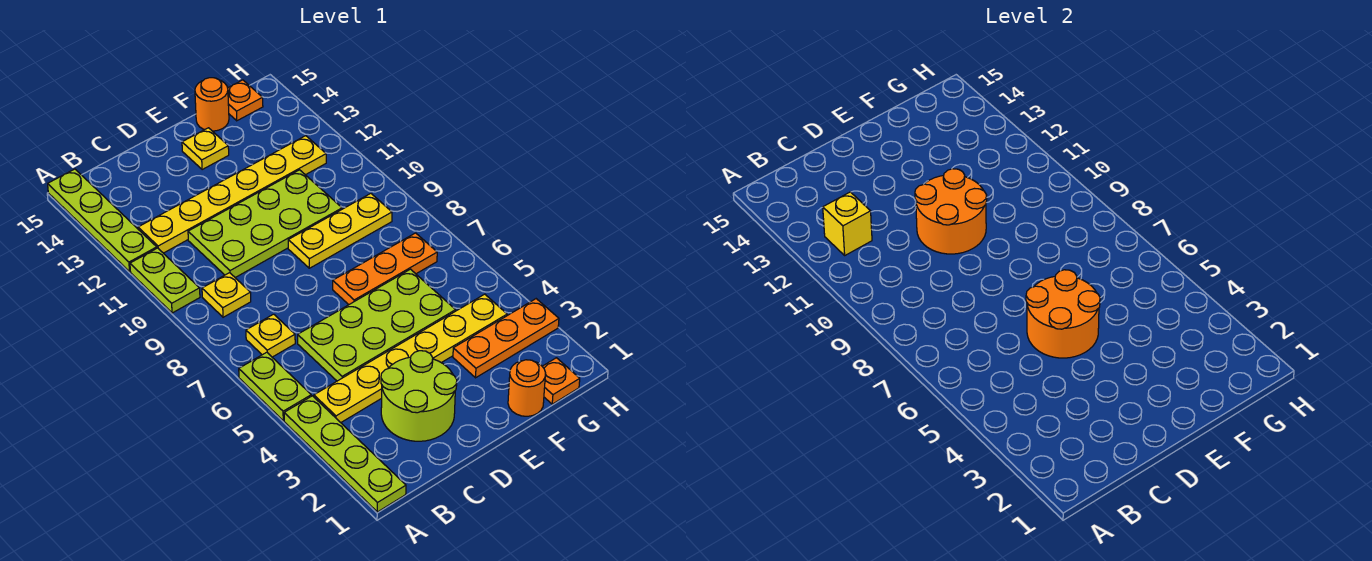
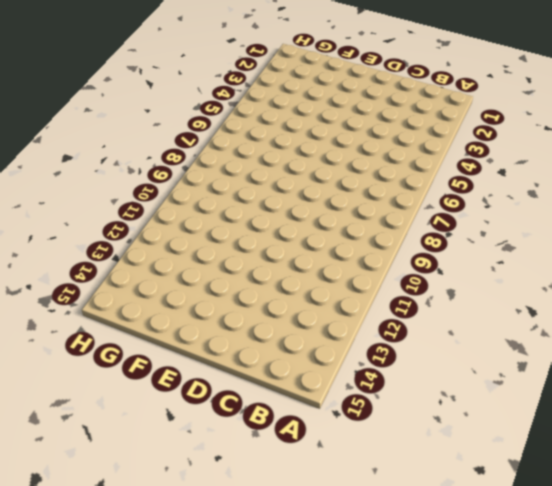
none -> lime 1x4 plate [284,396,406,512]
none -> lime 1x2 plate [239,352,311,421]
none -> lime 1x2 plate [130,248,200,313]

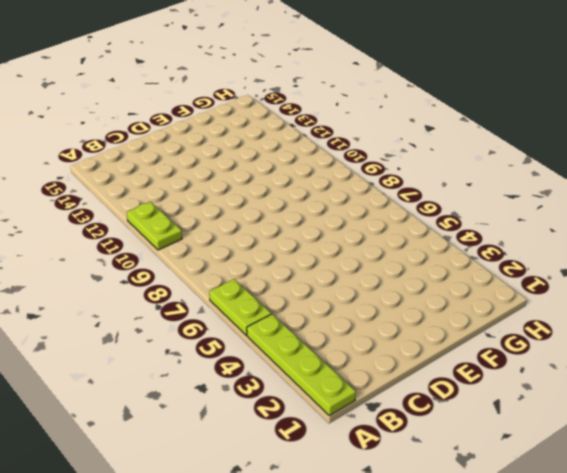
none -> lime 1x4 plate [48,169,157,271]
none -> yellow 1x6 plate [314,294,507,423]
none -> yellow 1x1 plate [246,314,295,357]

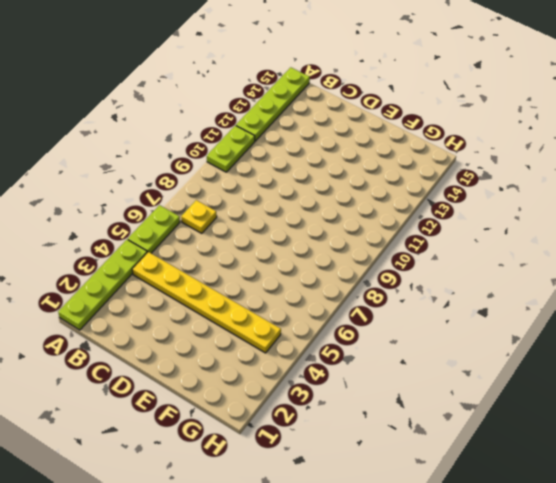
none -> yellow 1x1 plate [202,273,251,317]
none -> yellow 1x6 plate [138,136,326,253]
none -> lime 2x2 round brick [381,351,457,441]

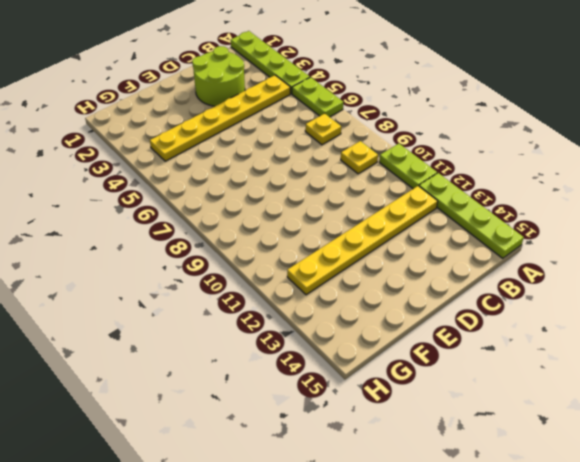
none -> lime 2x4 plate [298,269,456,381]
none -> lime 2x4 plate [188,170,342,278]
none -> orange 1x3 plate [333,233,437,305]

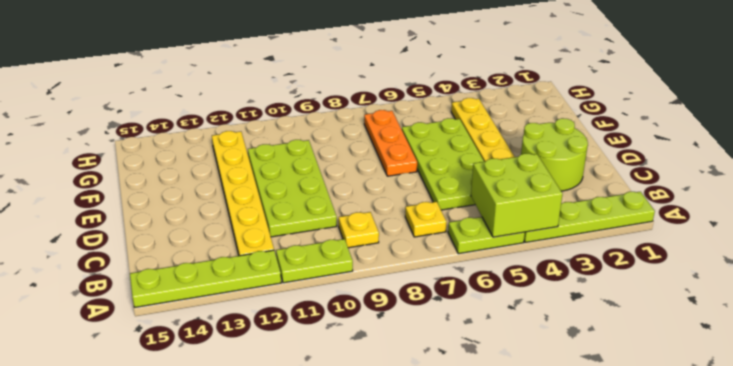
lime 2x2 brick [471,154,562,237] -> none
none -> yellow 1x3 plate [288,193,392,268]
none -> yellow 1x1 plate [182,128,229,170]
none -> orange 1x1 round brick [508,360,545,416]

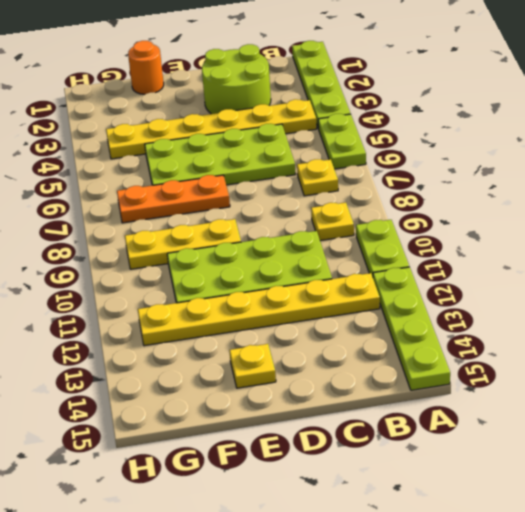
none -> orange 1x3 plate [453,299,559,378]
none -> orange 1x1 round brick [195,78,229,131]
none -> orange 1x1 plate [542,358,580,404]

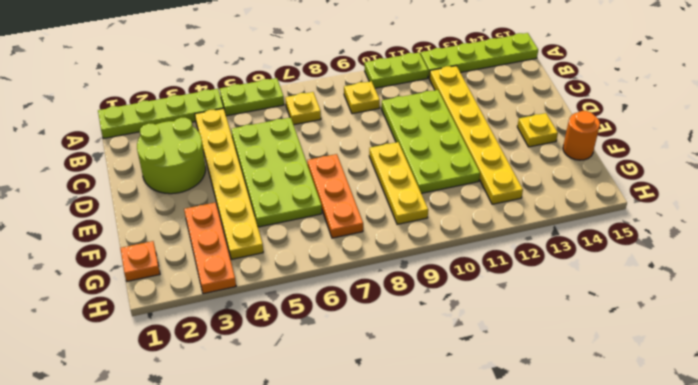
none -> orange 1x1 round brick [508,360,545,416]
none -> orange 1x1 plate [228,80,263,121]
none -> yellow 1x1 brick [823,192,872,255]

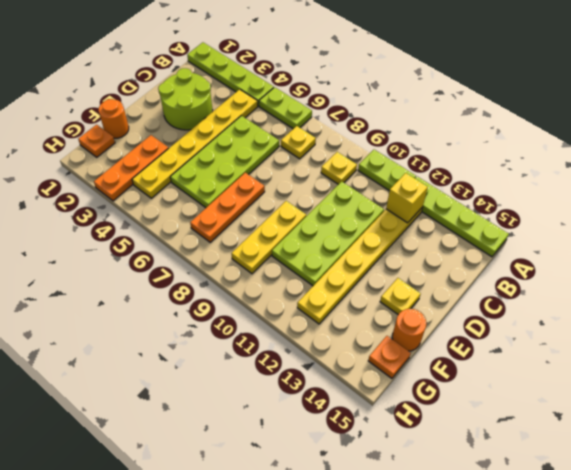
none -> orange 2x2 round brick [1026,270,1100,358]
none -> orange 2x2 round brick [915,169,987,254]

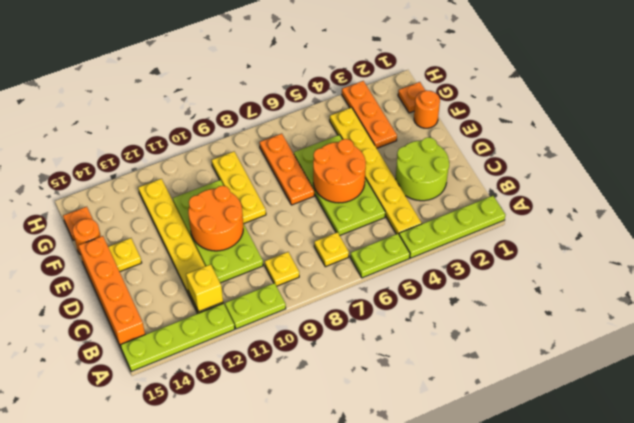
orange 1x4 brick [78,236,145,345] -> none

